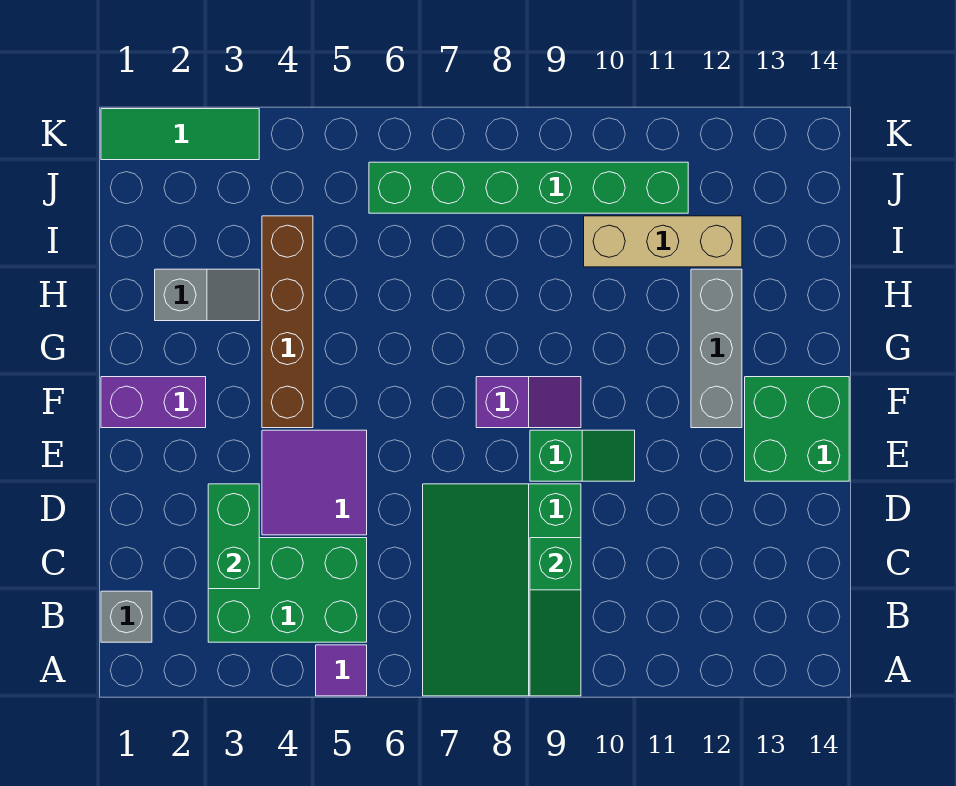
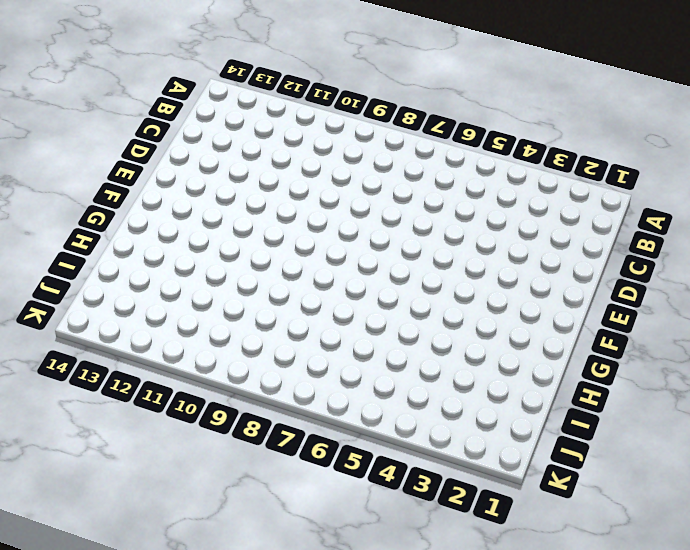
none -> purple 1x1 tile [316,645,367,696]
none -> green 3x4 slope [423,484,581,696]
none -> grey 1x1 brick [101,591,152,642]

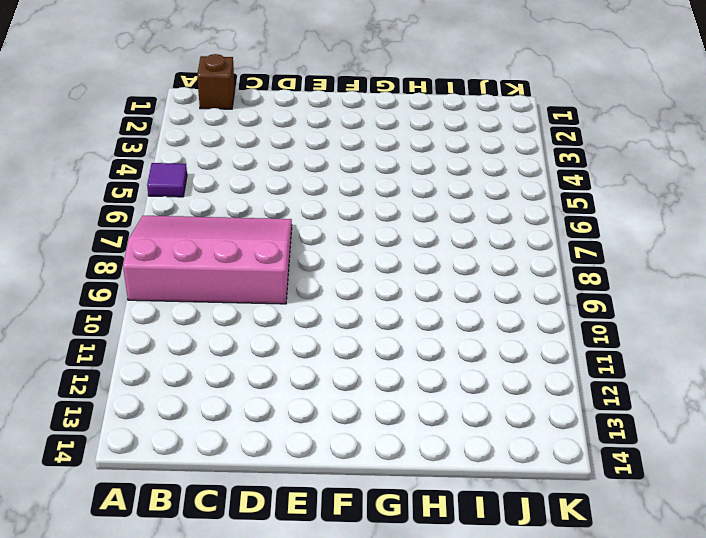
pink 3x4 slope [123,216,292,304] -> green 3x4 slope [423,484,581,696]
brown 1x1 brick [197,54,235,109] -> grey 1x1 brick [101,591,152,642]
none -> green 2x3 brick [208,538,367,642]
none -> purple 2x2 tile [262,430,367,535]
none -> green 1x2 slope [530,430,635,481]

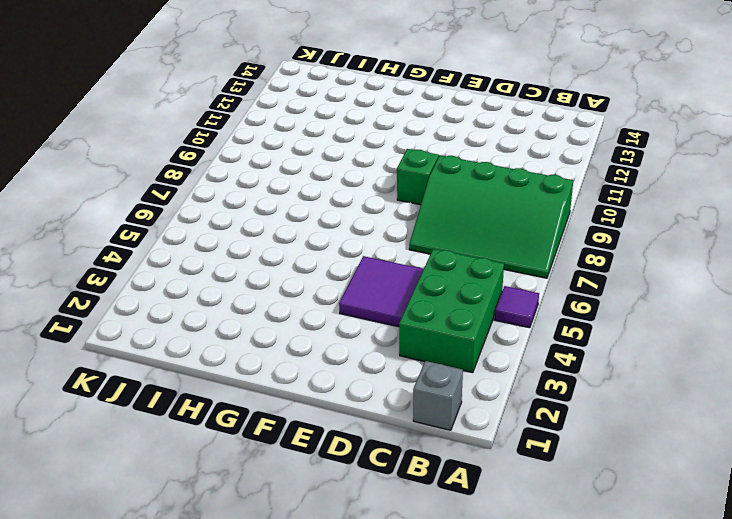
none -> green 2x2 brick [745,377,849,481]
none -> purple 1x2 brick [101,377,206,428]
none -> brown 1x4 brick [262,216,313,428]

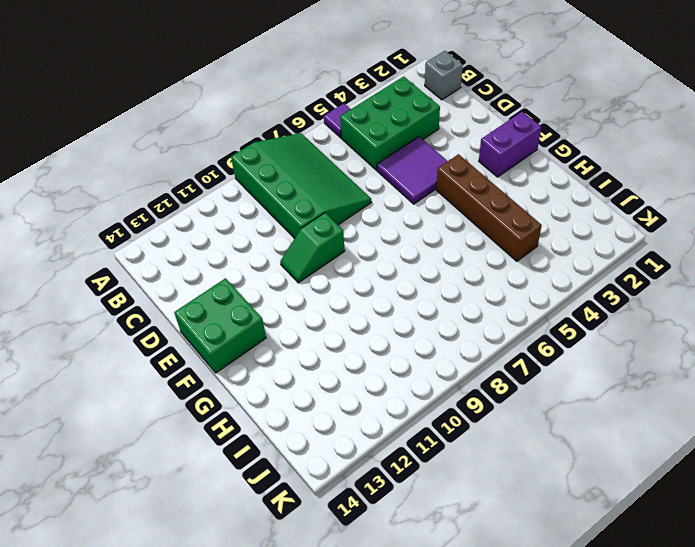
none -> purple 1x2 slope [476,377,581,428]
none -> grey 1x3 brick [691,269,742,428]
none -> grey 1x2 slope [155,269,259,321]

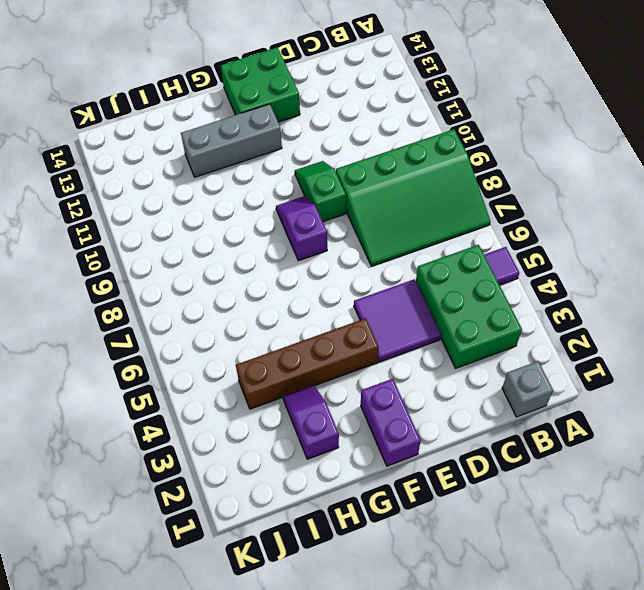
purple 1x2 slope [283,385,339,459] -> grey 1x2 slope [155,269,259,321]
none -> tan 1x3 brick [584,216,742,267]
none -> green 1x6 brick [369,162,688,213]
none -> green 1x3 tile [101,109,259,160]

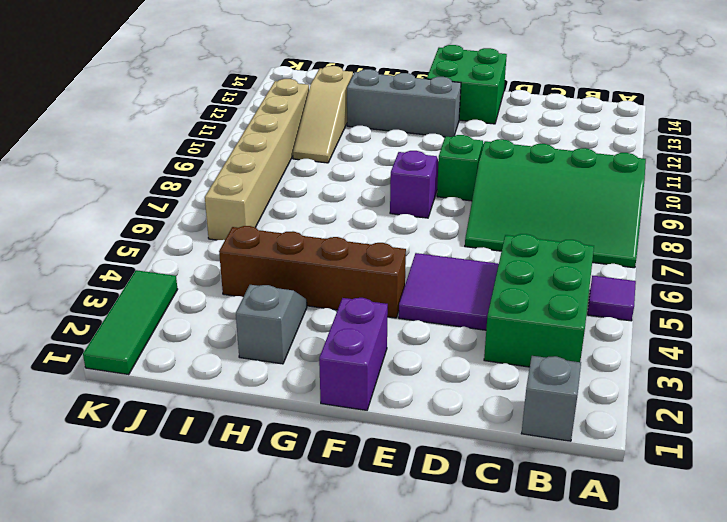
tan 1x3 slope [293,66,353,163] -> tan 1x3 brick [584,216,742,267]
tan 1x6 brick [205,79,309,240] -> green 1x6 brick [369,162,688,213]
none -> green 1x3 slope [530,538,581,696]
none -> green 1x2 brick [208,484,259,589]

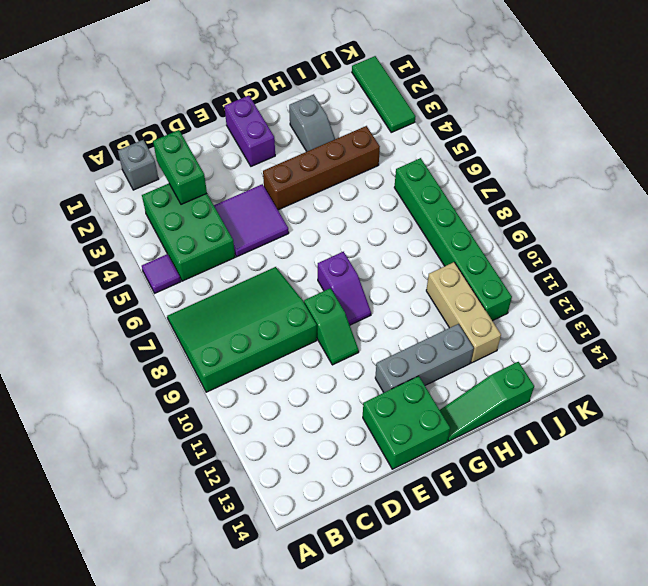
green 1x2 brick [153,130,207,204] -> green 1x2 brick turned to [208,484,259,589]
green 1x3 slope [440,362,534,441] -> green 1x3 slope moved to [530,538,581,696]

